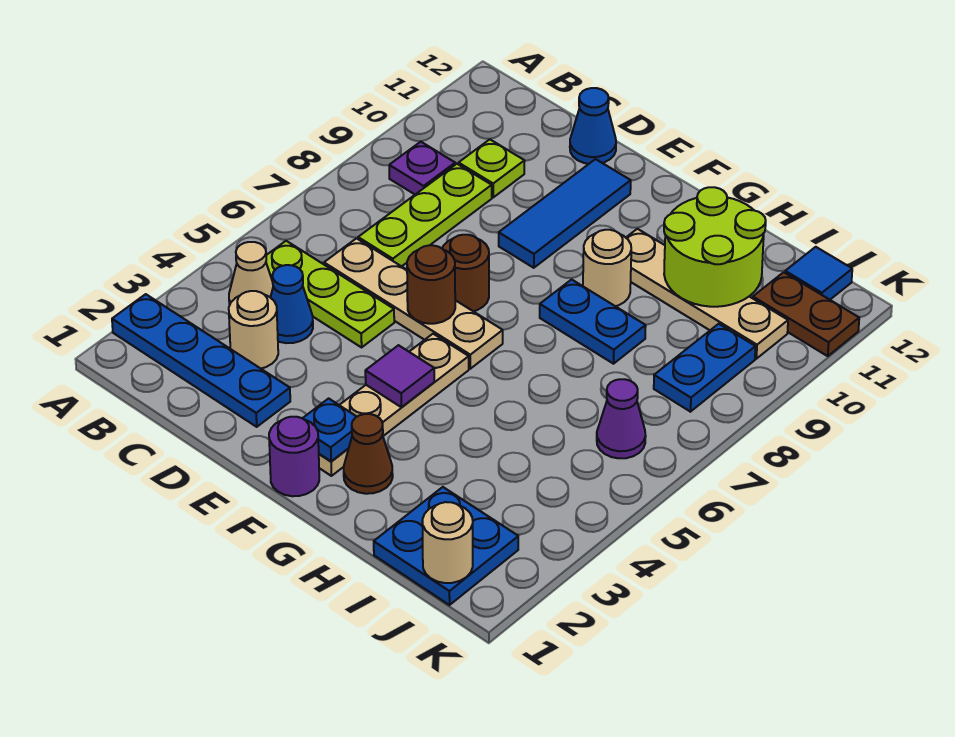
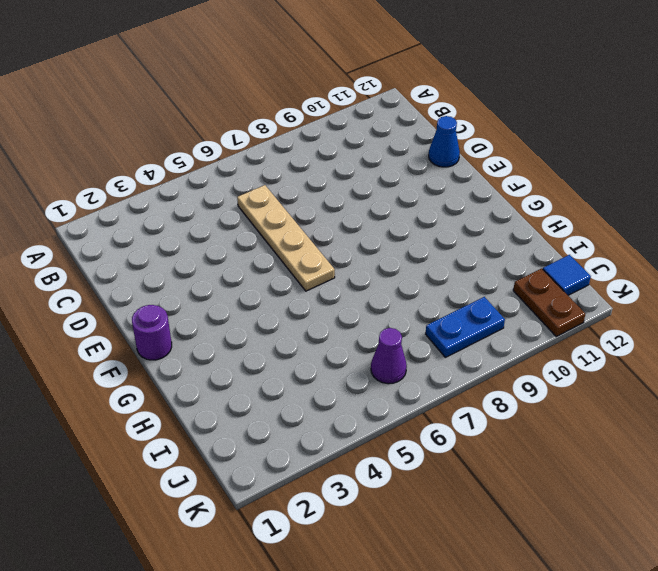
none -> blue 1x4 plate [112,294,290,427]
none -> tan 1x1 cone [229,242,273,305]
none -> lime 1x3 plate [266,241,394,347]

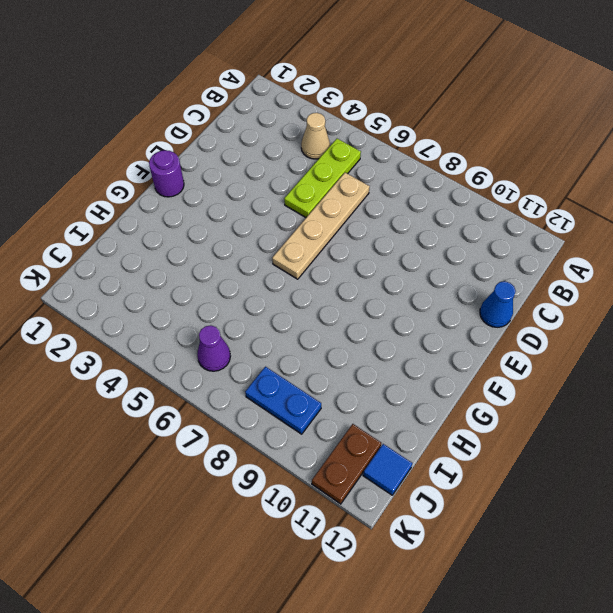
none -> blue 1x4 plate [112,294,290,427]
none -> purple 1x1 plate [389,142,455,194]
none -> tan 1x1 round brick [229,291,278,368]

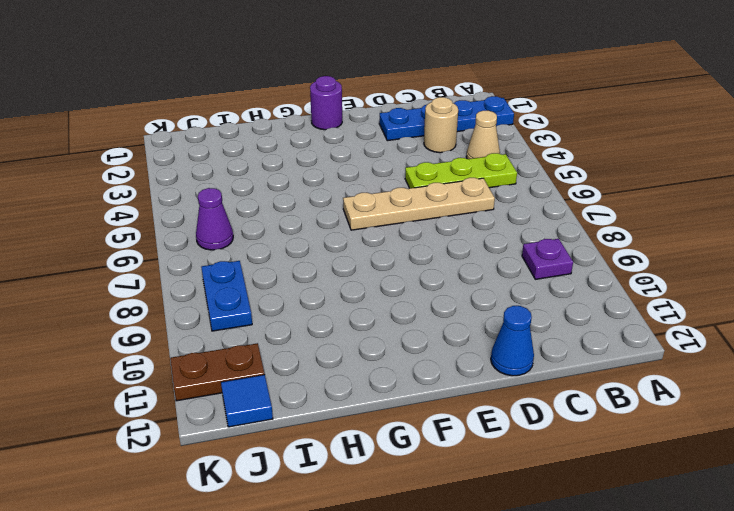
none -> blue 1x1 cone [270,265,313,343]
none -> lime 1x3 plate [358,164,492,266]
none -> lime 1x1 plate [459,139,525,197]

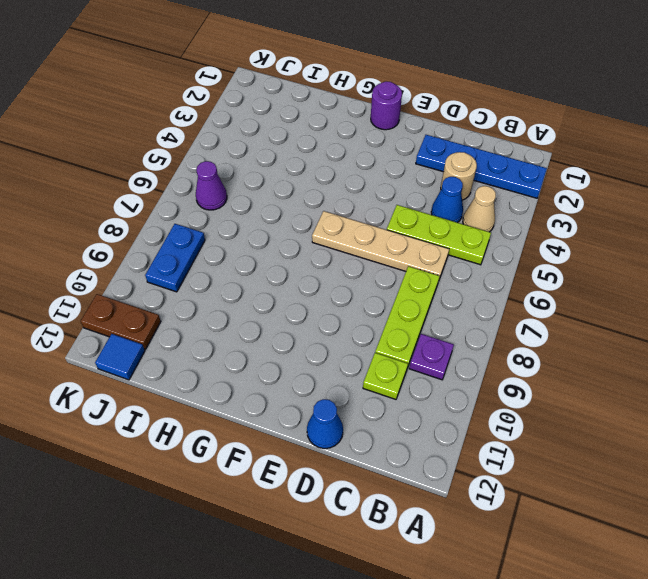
none -> brown 1x1 round brick [442,235,489,311]
none -> blue 1x3 tile [499,159,631,268]
none -> tan 1x4 plate [319,334,469,476]

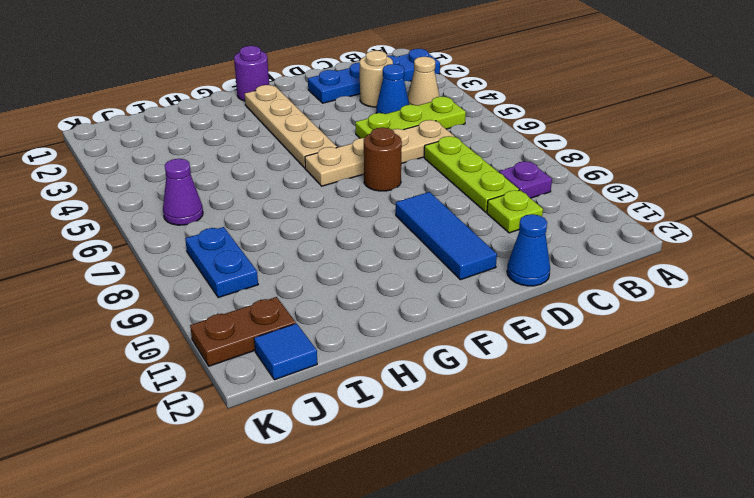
none -> brown 1x1 cone [344,414,393,494]
none -> blue 1x2 plate [540,280,646,364]
none -> tan 1x1 round brick [583,230,631,306]

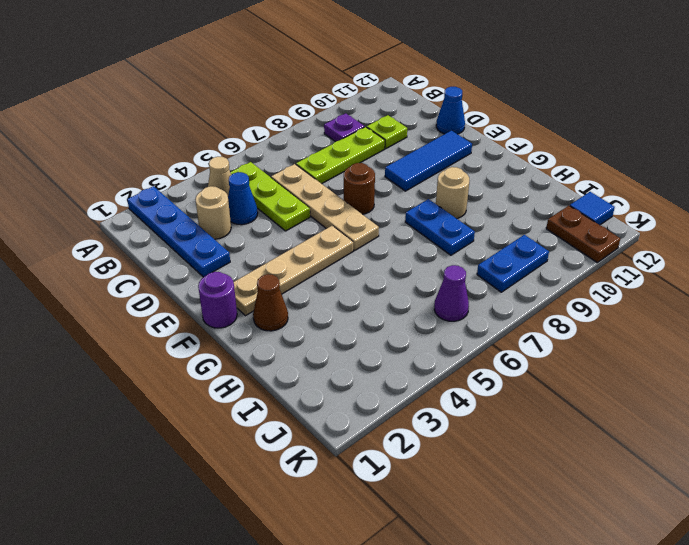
none -> tan 1x4 plate [626,229,788,359]
none -> blue 2x2 plate [374,487,518,605]
none -> brown 1x1 round brick [407,245,455,324]

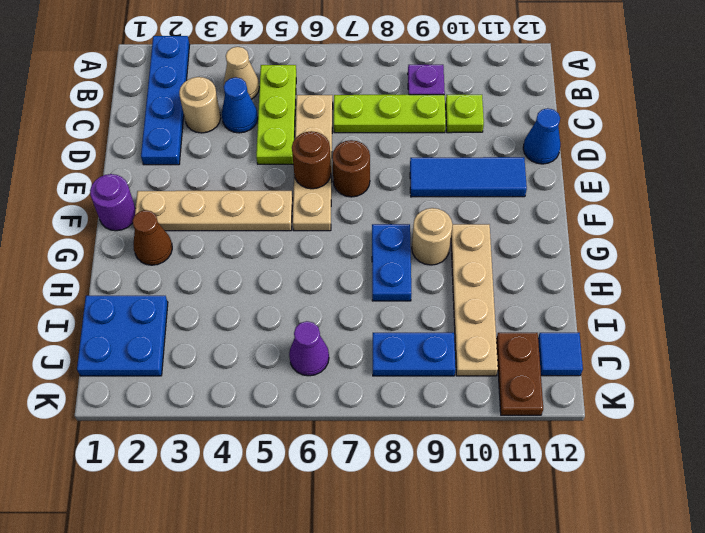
none -> blue 1x1 plate [303,398,357,461]
none -> purple 1x1 tile [365,345,434,407]
none -> lime 2x2 round brick [664,187,766,307]

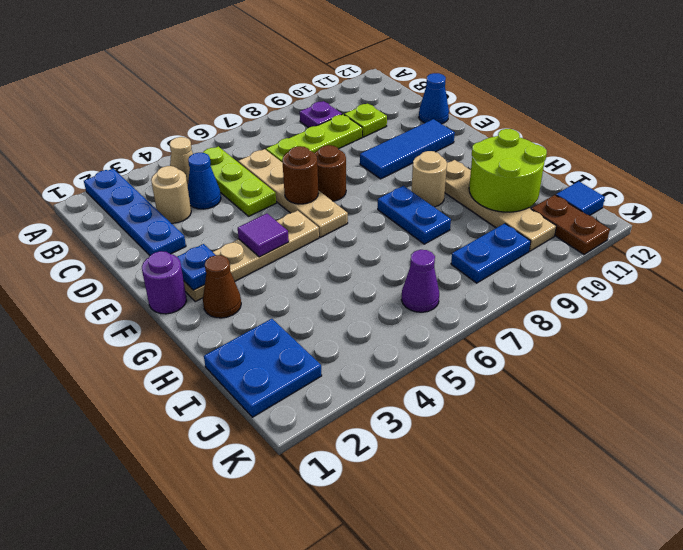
none -> tan 1x1 round brick [422,502,473,583]

